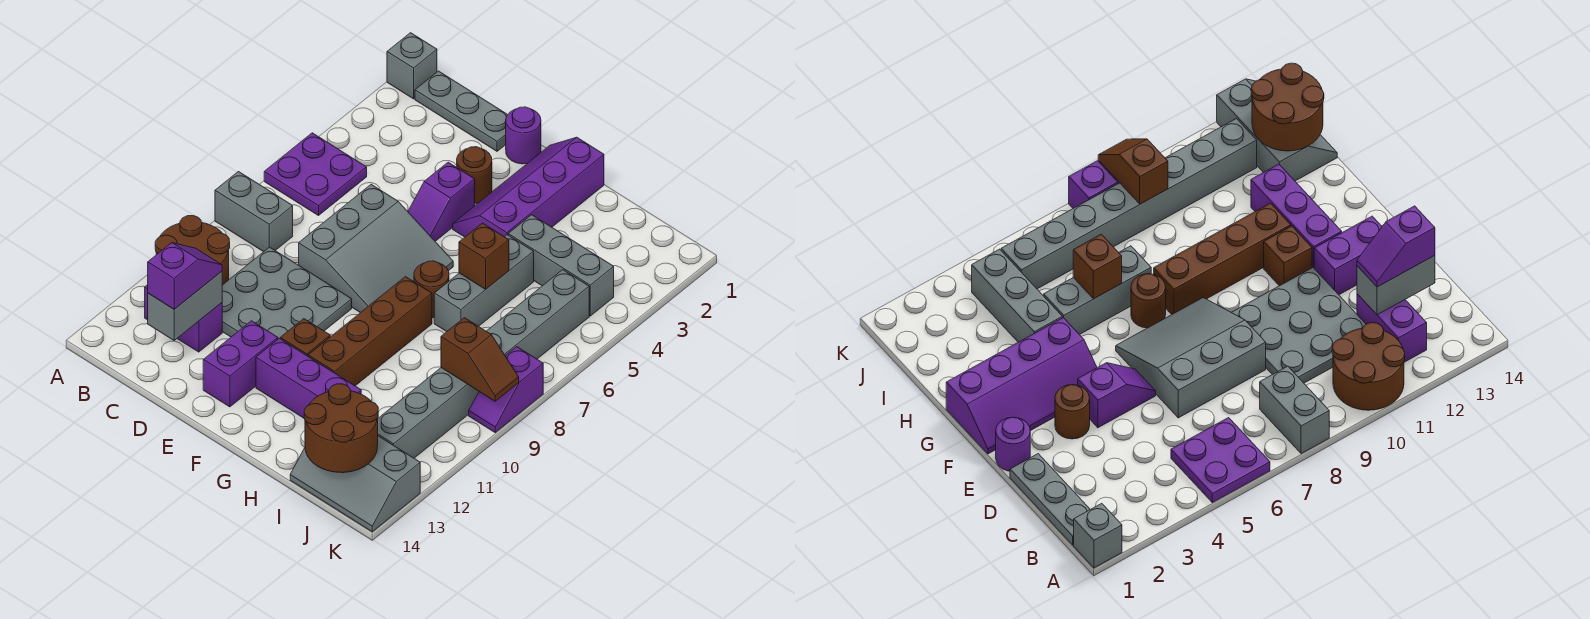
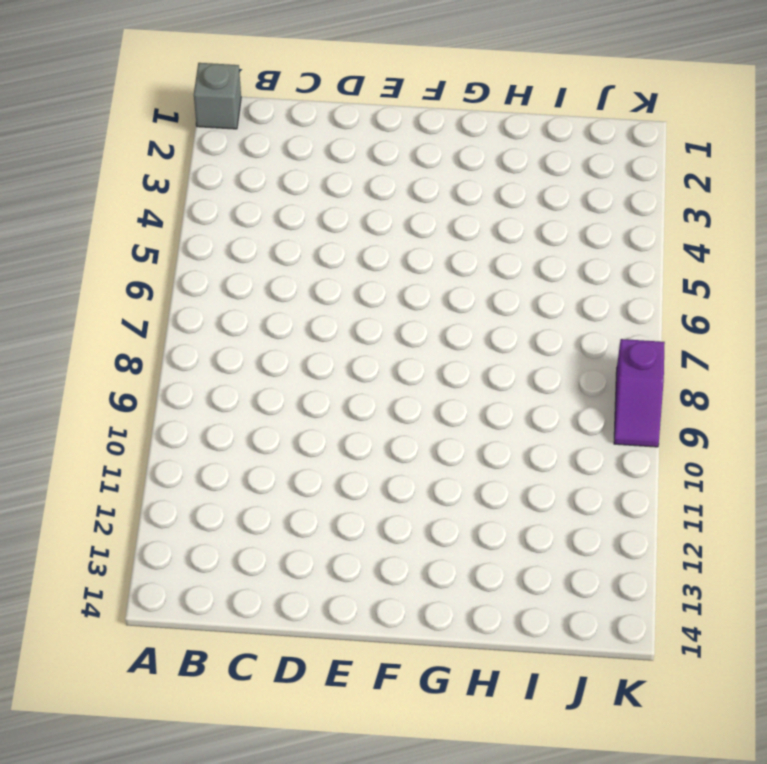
none -> purple 2x2 plate [264,133,367,216]
none -> grey 1x2 brick [215,172,293,252]
none -> brown 2x2 round brick [155,216,230,285]

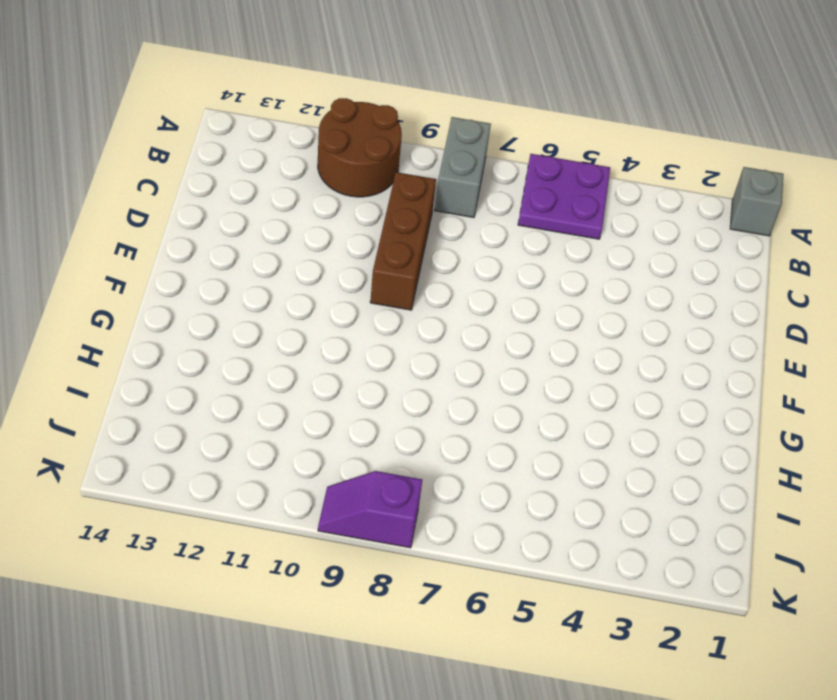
brown 1x3 brick [370,172,436,310] -> grey 3x3 plate [222,247,352,339]
none -> grey 1x3 plate [415,71,508,151]
none -> purple 1x2 brick [145,285,222,352]
none -> grey 3x3 slope [299,185,453,313]

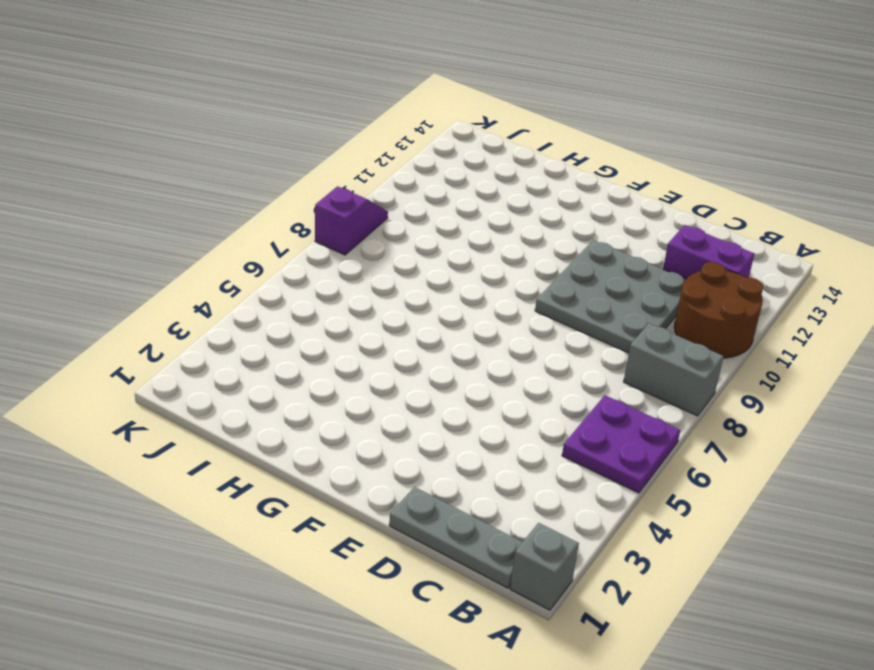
none -> grey 3x3 slope [299,185,453,313]
none -> purple 1x1 round brick [506,107,541,164]
none -> brown 1x1 round brick [457,147,492,203]

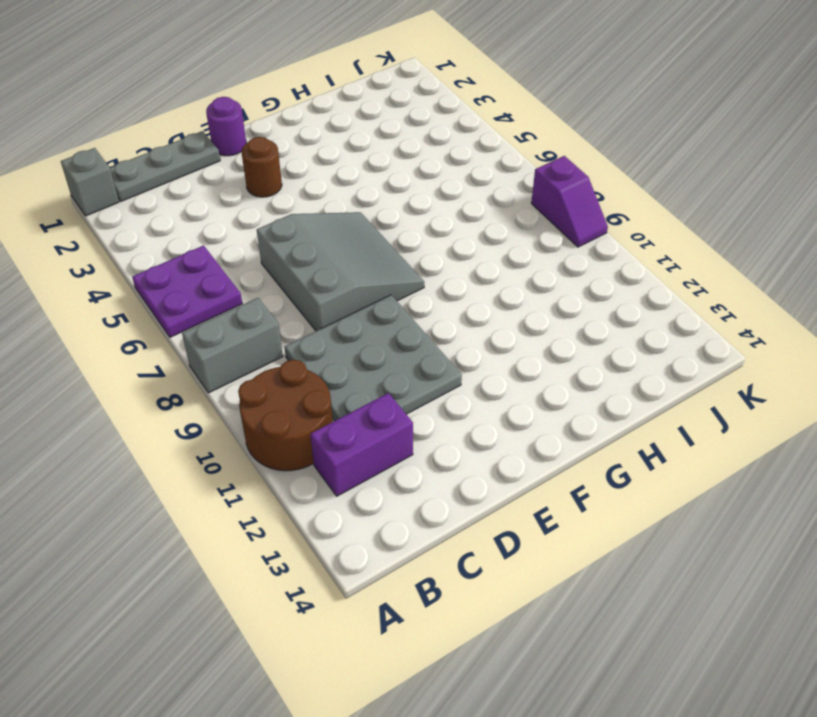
none -> purple 1x2 slope [408,162,475,241]
none -> purple 1x2 brick [203,321,278,407]
none -> purple 2x4 slope [453,137,604,237]

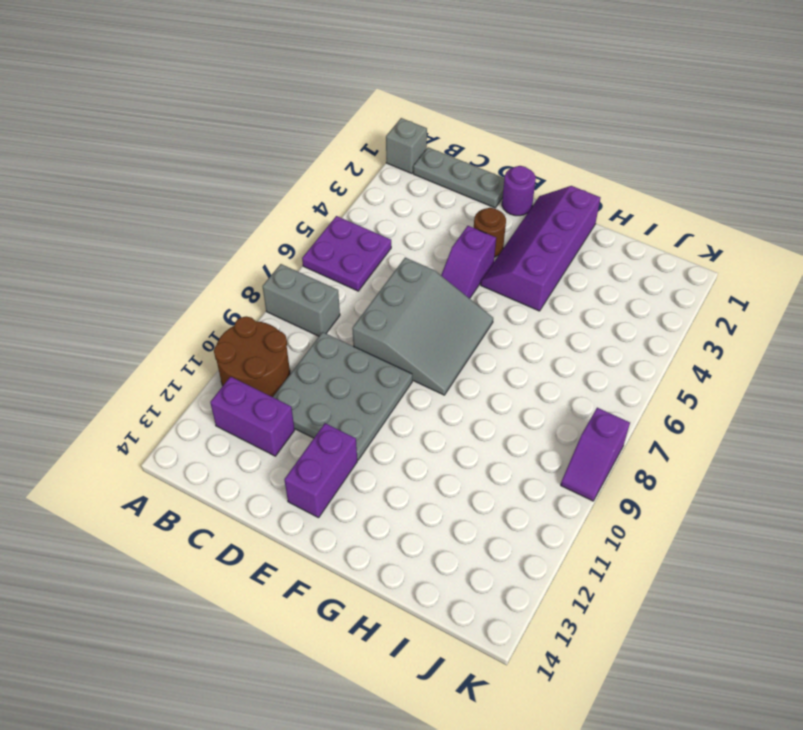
none -> brown 1x1 brick [280,319,330,356]
none -> purple 1x3 brick [256,338,361,418]
none -> brown 1x1 round brick [414,261,449,318]

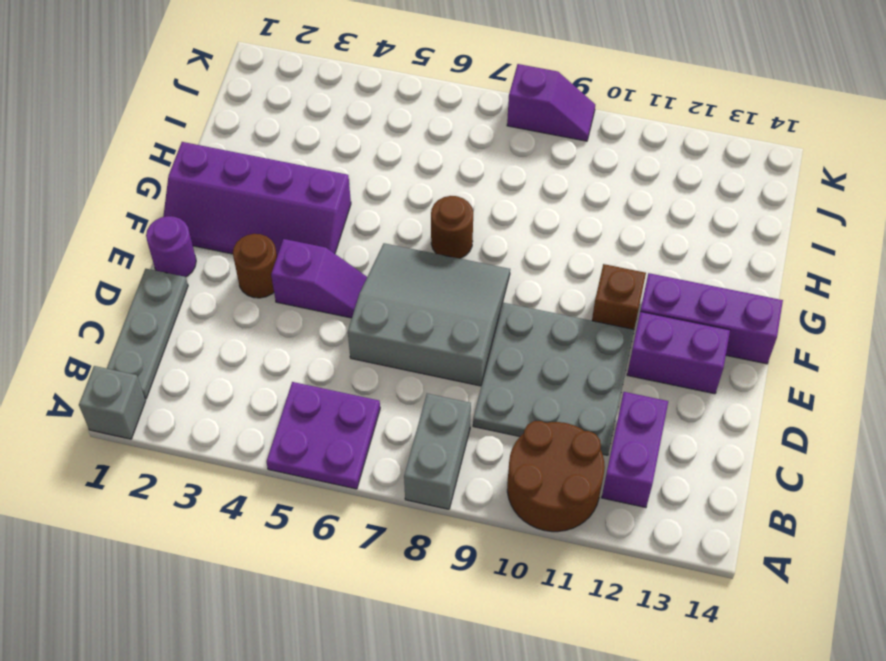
purple 1x3 brick [640,273,783,364] -> purple 1x3 brick turned to [256,338,361,418]
none -> brown 1x4 brick [308,277,432,386]
none -> grey 1x3 brick [508,215,614,316]
none -> grey 1x3 brick [434,235,534,332]

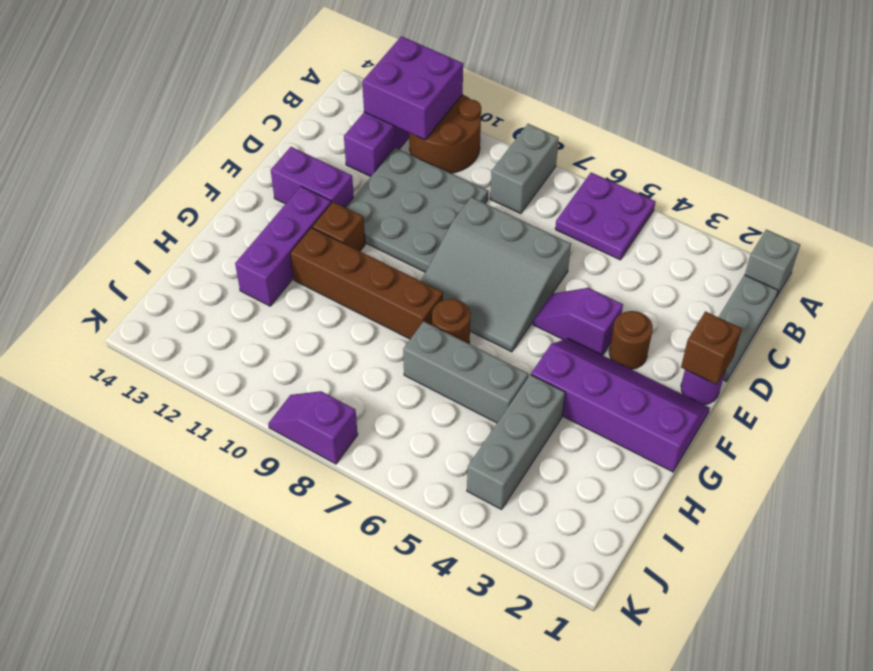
purple 2x2 brick [362,36,463,140] -> none
brown 1x1 brick [681,311,742,385] -> brown 1x1 brick moved to [459,223,509,289]
none -> grey 2x3 slope [290,436,420,532]
none -> grey 1x8 brick [378,270,589,458]
none -> grey 1x2 brick [148,271,222,340]

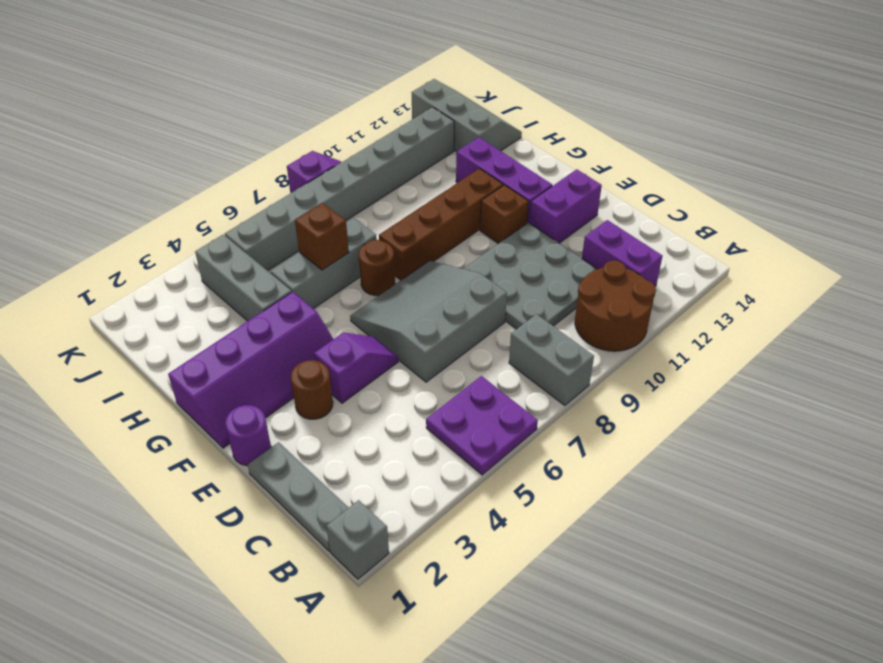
none -> grey 1x2 brick [148,271,222,340]
none -> brown 2x2 round brick [304,384,378,473]
none -> brown 1x2 slope [441,318,519,401]

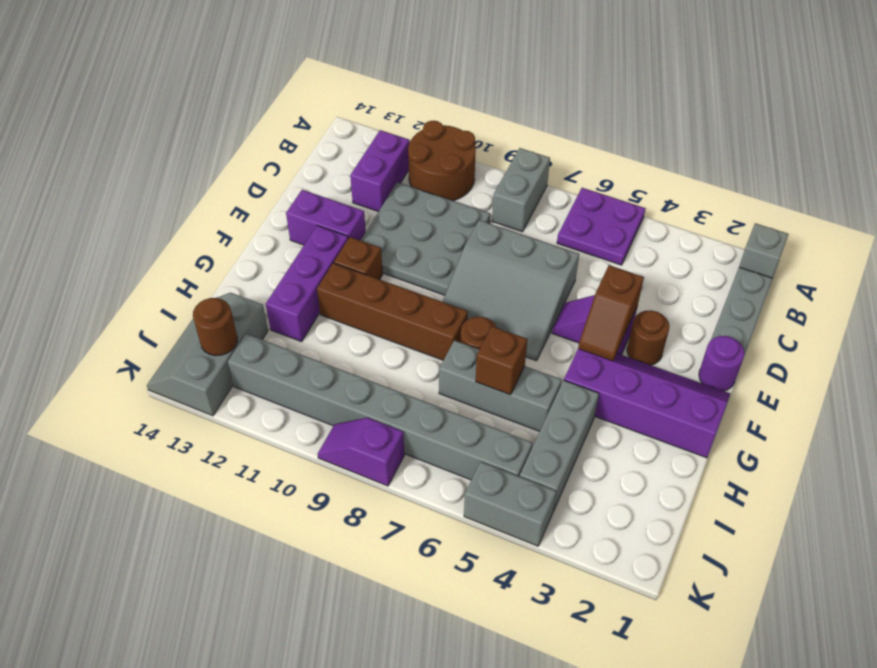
brown 1x2 slope [578,265,644,361] -> brown 1x2 slope moved to [441,318,519,401]
brown 1x1 round brick [193,298,237,356] -> brown 2x2 round brick [304,384,378,473]
grey 1x2 brick [464,462,556,546] -> grey 1x2 brick moved to [148,271,222,340]
none -> purple 1x2 slope [148,243,222,309]

